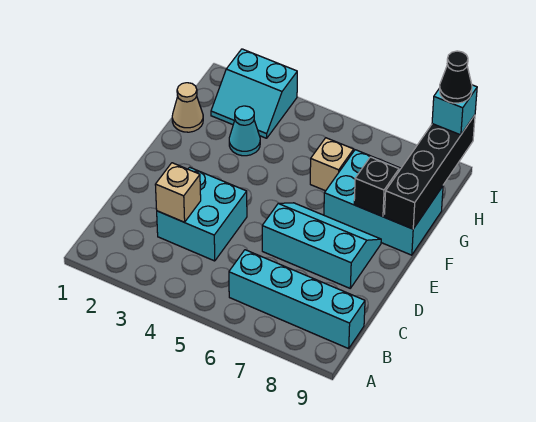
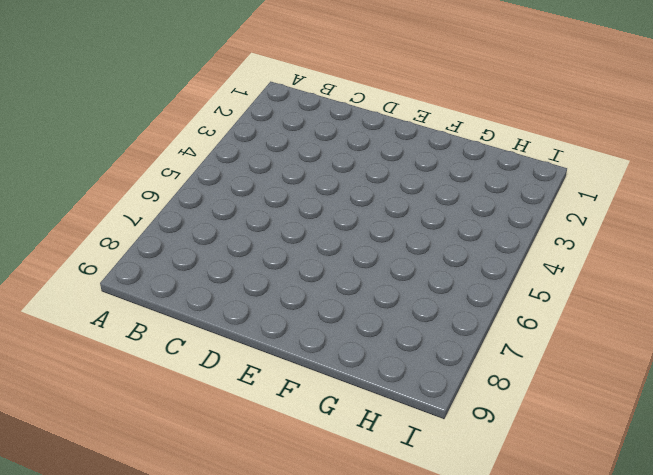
none -> cyan 1x4 brick [229,250,365,349]
none -> cyan 2x2 brick [157,167,247,261]
none -> cyan 2x3 slope [262,203,381,288]

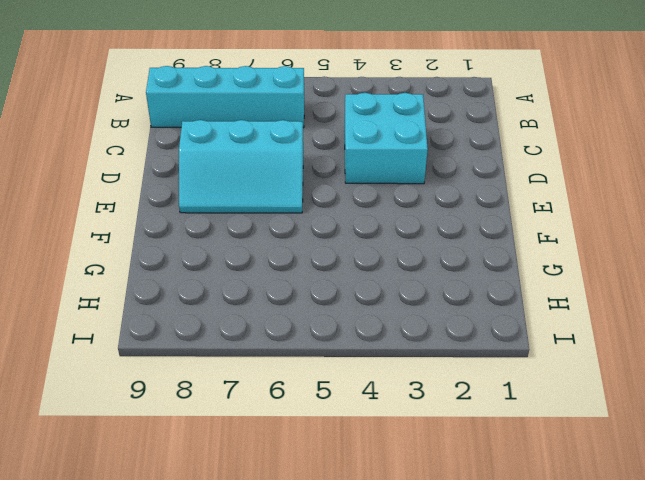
none -> cyan 2x3 brick [324,150,443,255]
none -> tan 1x1 cone [172,83,203,132]
none -> cyan 1x1 cone [229,106,260,156]

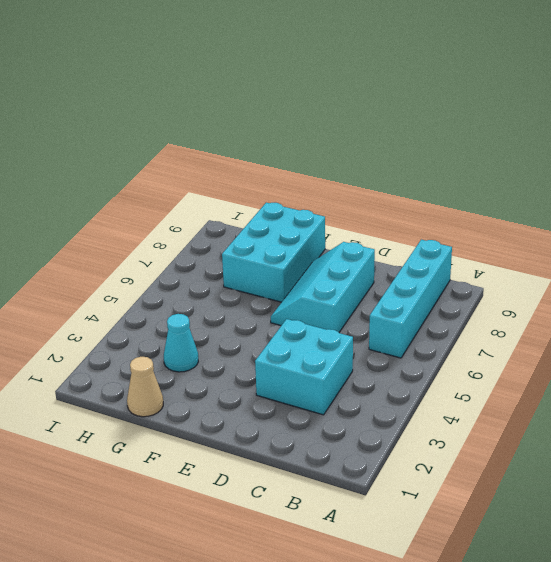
none -> tan 1x1 brick [310,138,354,191]
none -> cyan 2x2 slope [211,49,297,138]
none -> tan 1x1 brick [155,163,201,222]

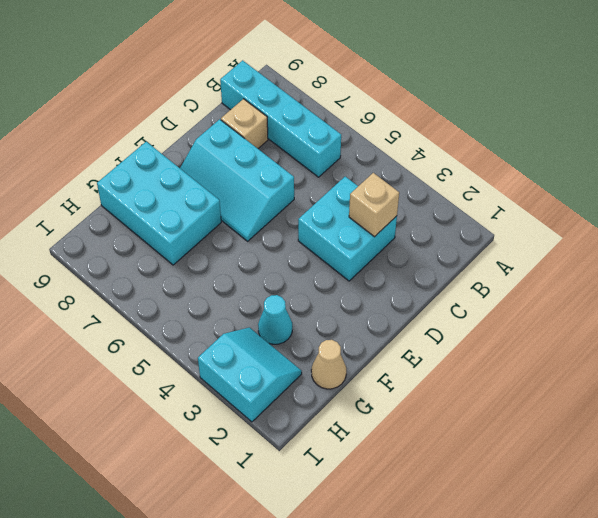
tan 1x1 brick [221,99,268,148] -> tan 1x1 brick moved to [310,138,354,191]
none -> black 1x1 brick [354,157,399,217]
none -> black 1x4 brick [384,115,475,229]
none -> cyan 1x1 brick [432,85,477,135]

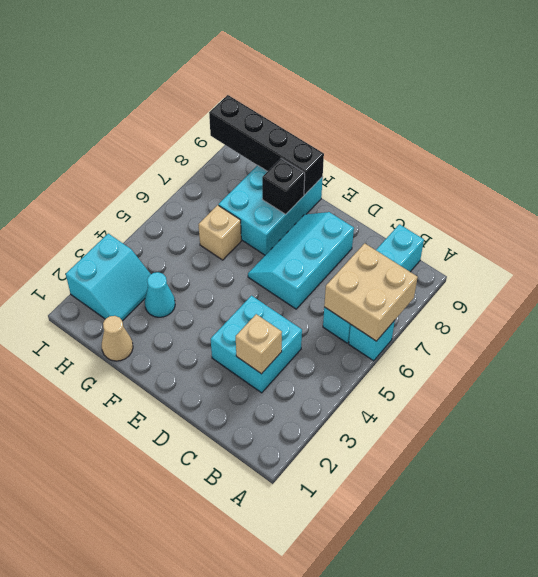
cyan 1x1 brick [349,320,395,361] -> cyan 1x1 brick moved to [432,85,477,135]
tan 2x2 brick [324,243,418,341] -> none
none -> black 1x1 cone [440,51,472,103]

